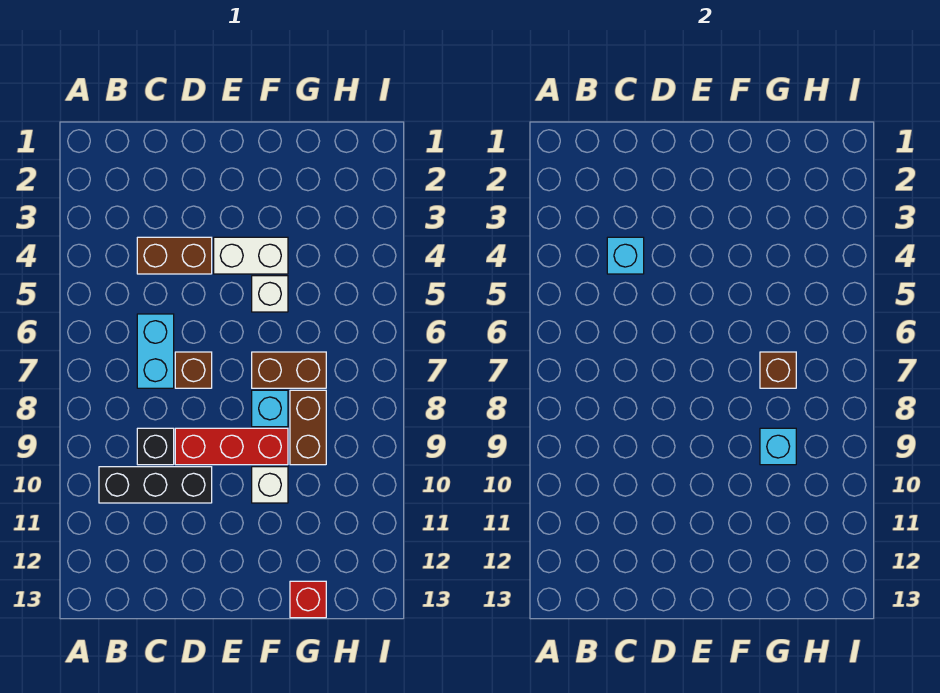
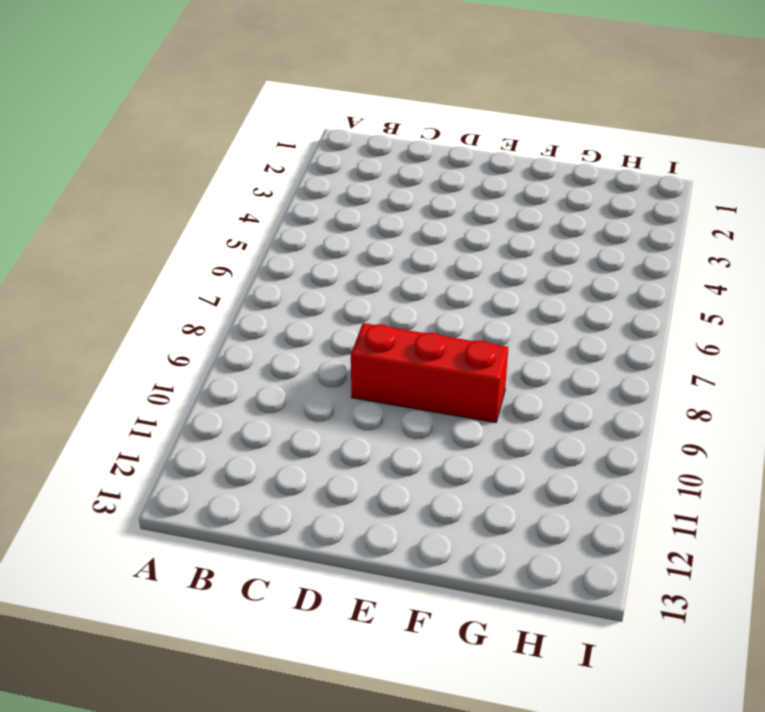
none -> black 1x3 brick [99,467,212,503]
none -> brown 1x2 brick [137,237,212,274]
none -> cyan 1x2 brick [137,314,174,388]

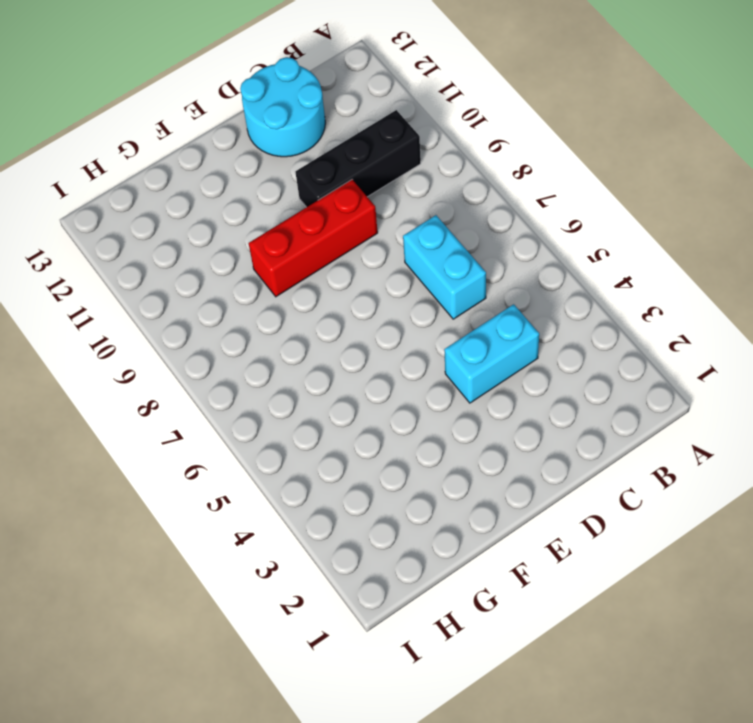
cyan 1x2 brick [444,304,539,403] -> brown 1x2 brick [137,237,212,274]
cyan 2x2 round brick [240,57,325,157] -> none
none -> black 1x1 brick [137,428,174,465]
none -> brown 1x1 brick [175,352,212,388]
none -> white 1x2 brick [214,237,288,274]

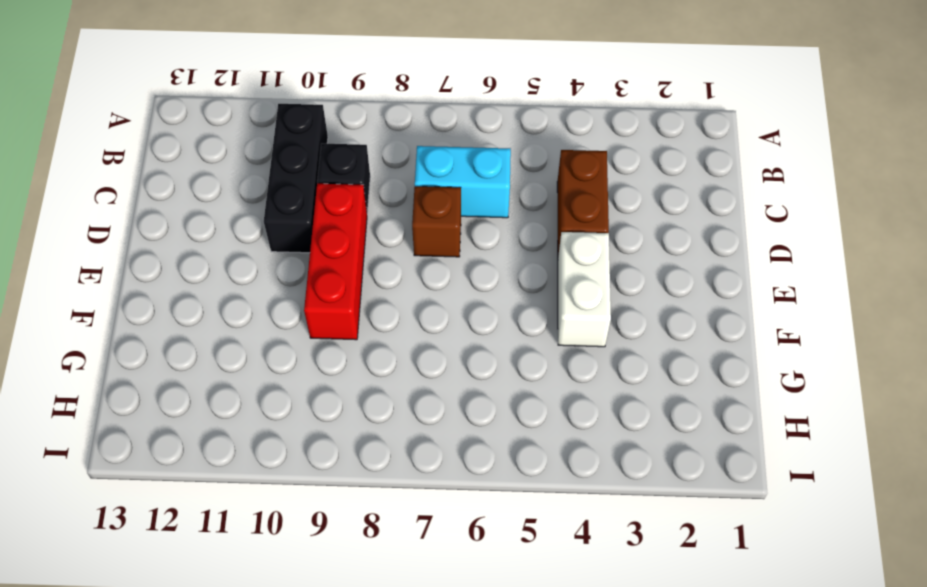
none -> white 1x1 brick [252,276,288,312]
none -> brown 1x2 brick [252,352,326,388]
none -> cyan 1x1 brick [252,390,288,427]

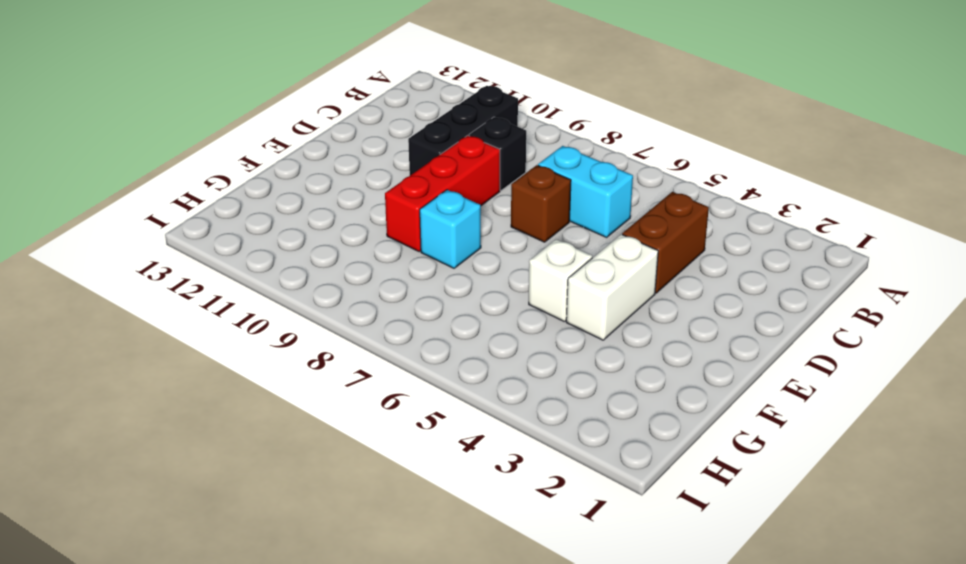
none -> brown 1x2 brick [252,352,326,388]
none -> white 1x1 brick [252,467,288,503]
none -> brown 1x2 brick [290,390,326,465]

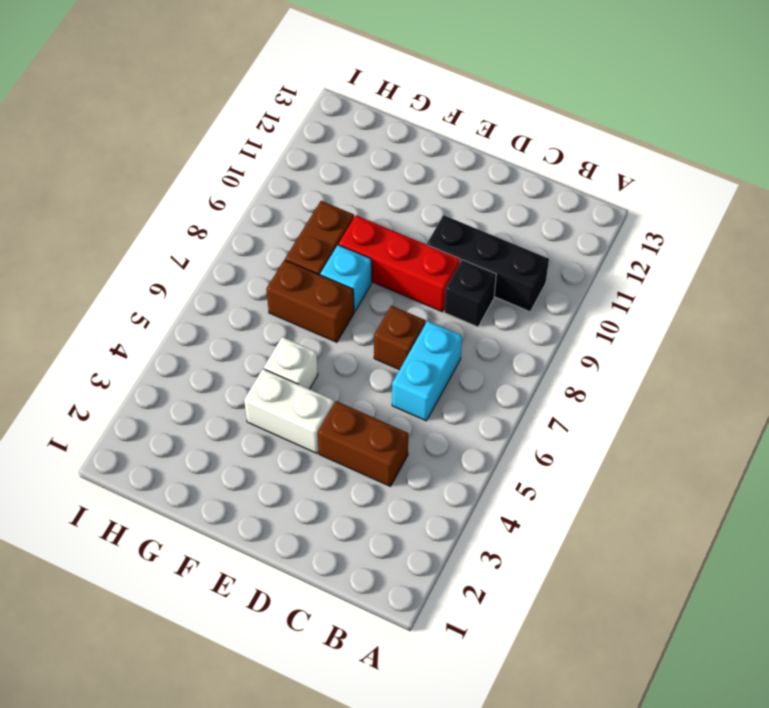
none -> white 1x1 brick [252,467,288,503]
none -> red 1x1 brick [290,581,326,618]
none -> cyan 1x1 brick [607,237,644,274]

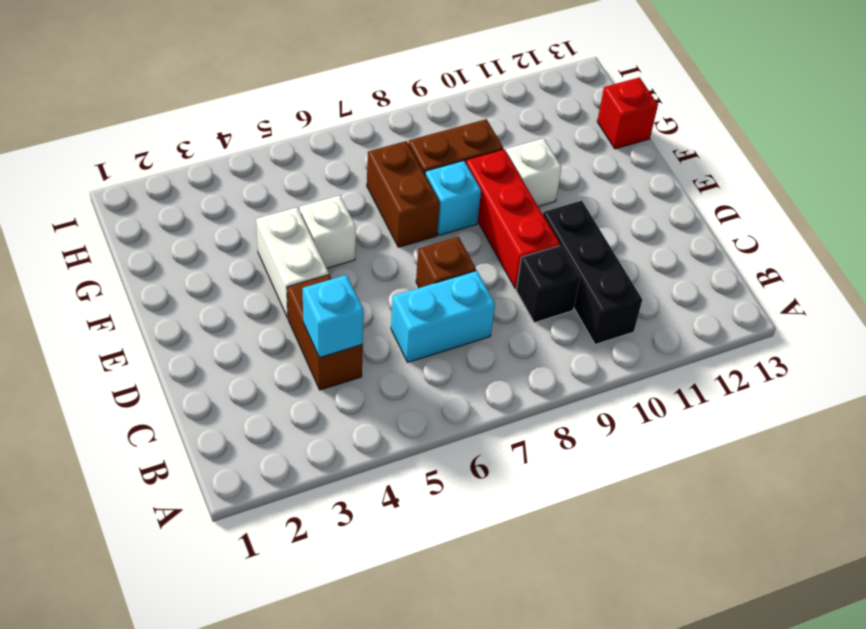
none -> brown 1x1 brick [760,352,796,388]
none -> cyan 1x1 brick [760,428,796,465]

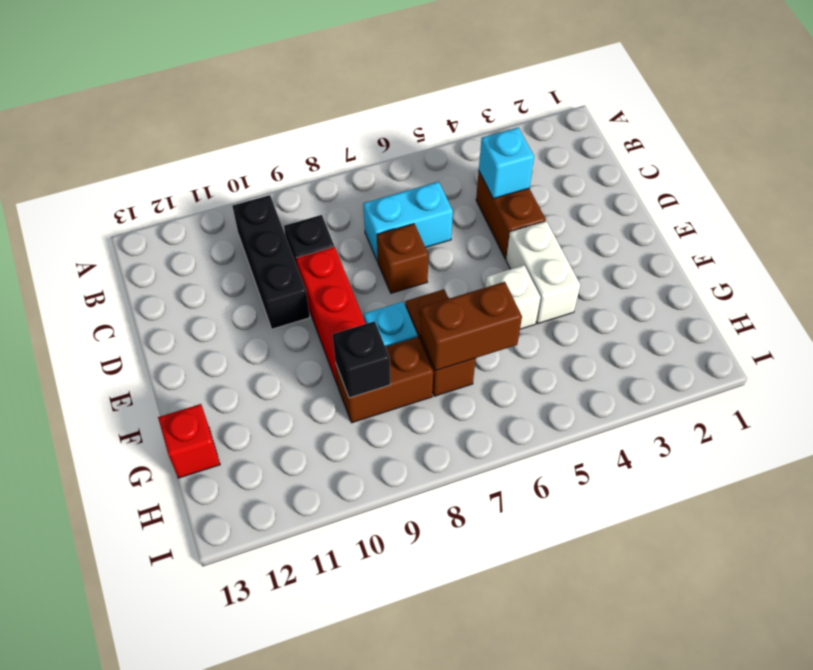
brown 1x2 brick [420,282,522,371] -> brown 1x1 brick [760,352,796,388]
black 1x1 brick [332,321,390,398] -> cyan 1x1 brick [760,428,796,465]
none -> white 1x1 brick [252,467,288,503]

